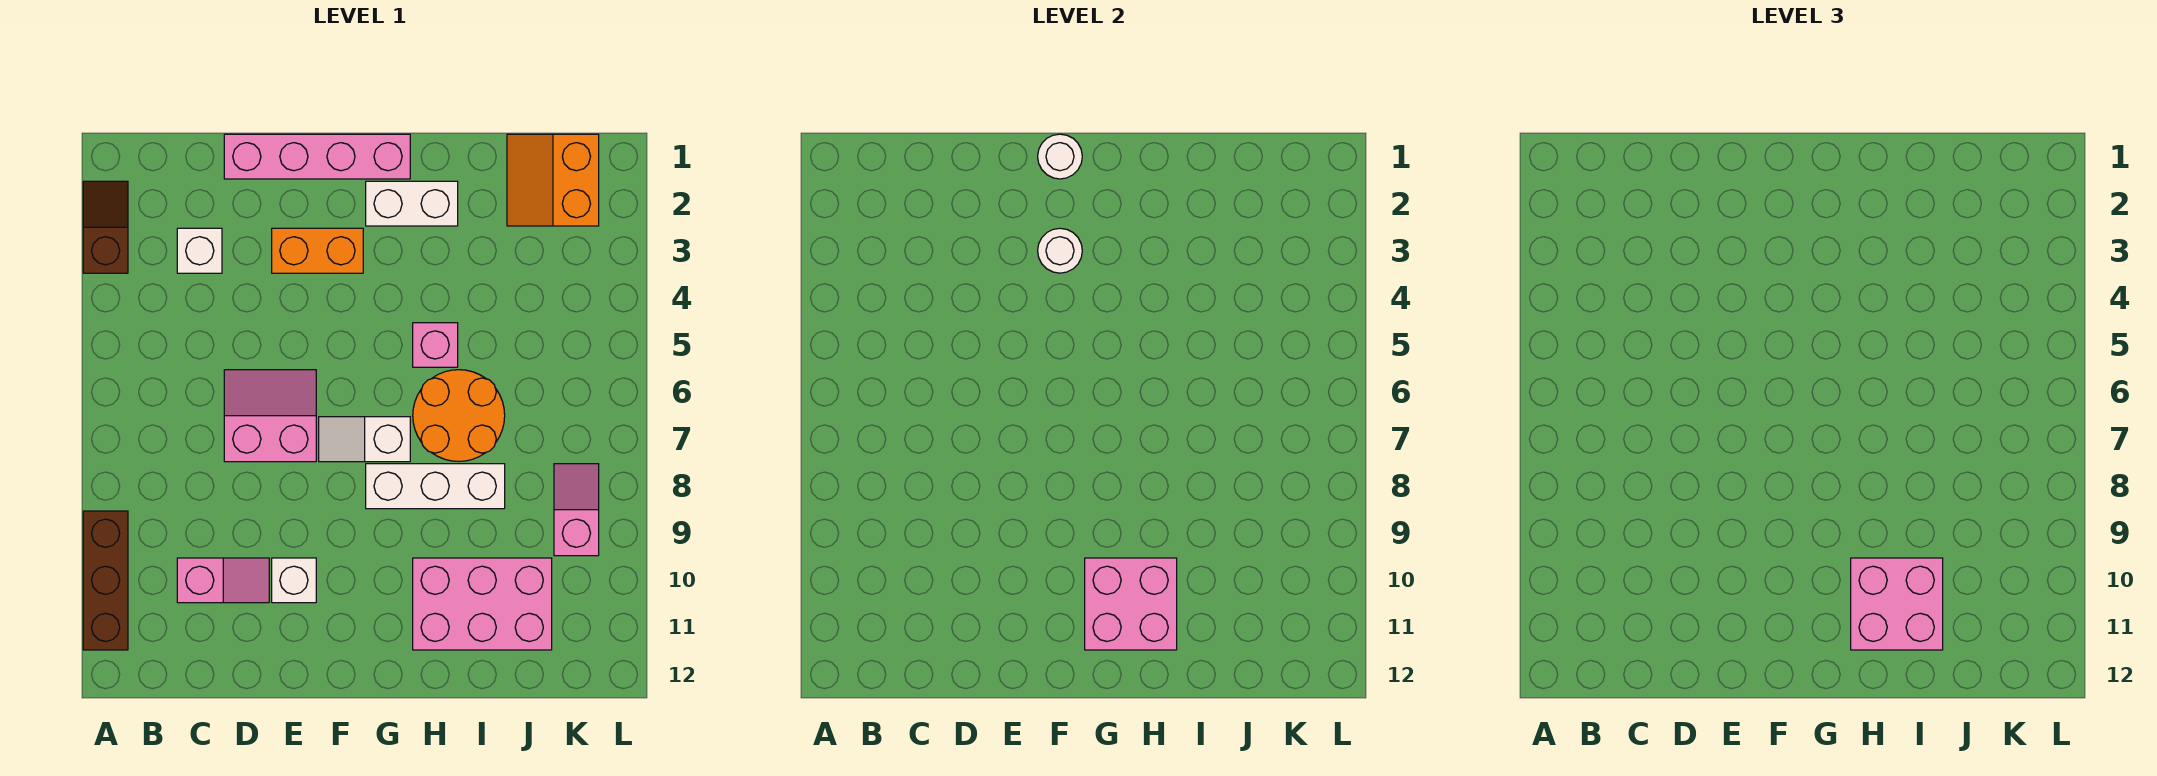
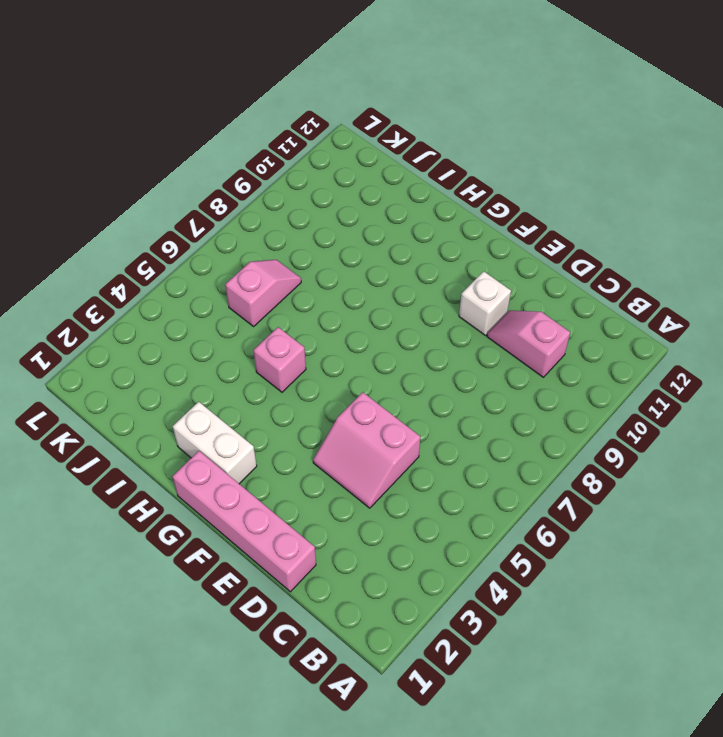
pink 2x2 slope [313,392,420,508] -> pink 2x2 slope moved to [224,370,316,462]
pink 1x2 slope [225,260,301,326] -> pink 1x2 slope turned to [554,464,599,556]
none -> brown 1x2 slope [83,181,128,273]
none -> brown 1x3 brick [83,511,128,650]
none -> white 1x1 brick [177,228,222,273]

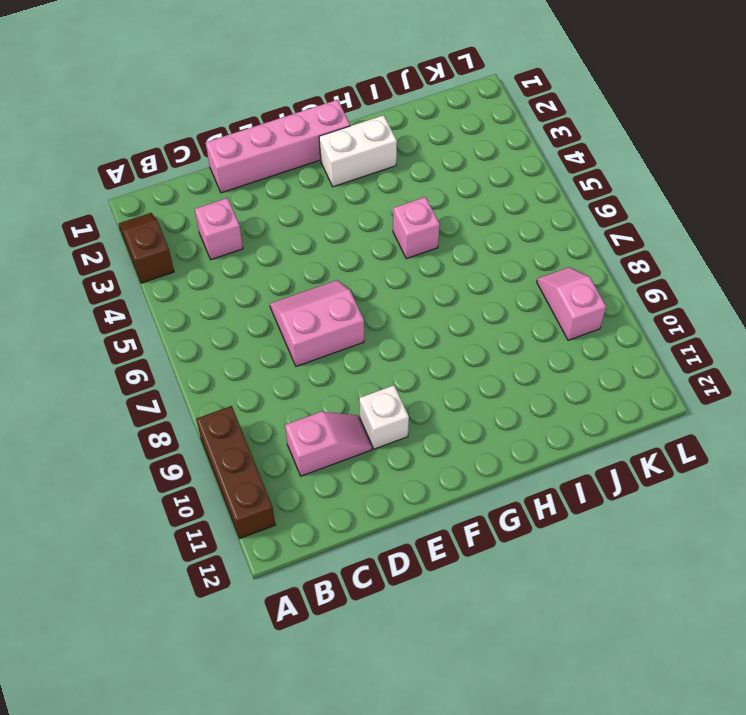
pink 1x1 brick [195,198,243,260] -> white 1x1 brick [177,228,222,273]
none -> orange 1x2 brick [272,228,363,273]
none -> white 1x2 slope [319,417,410,462]
none -> white 1x3 brick [366,464,505,509]

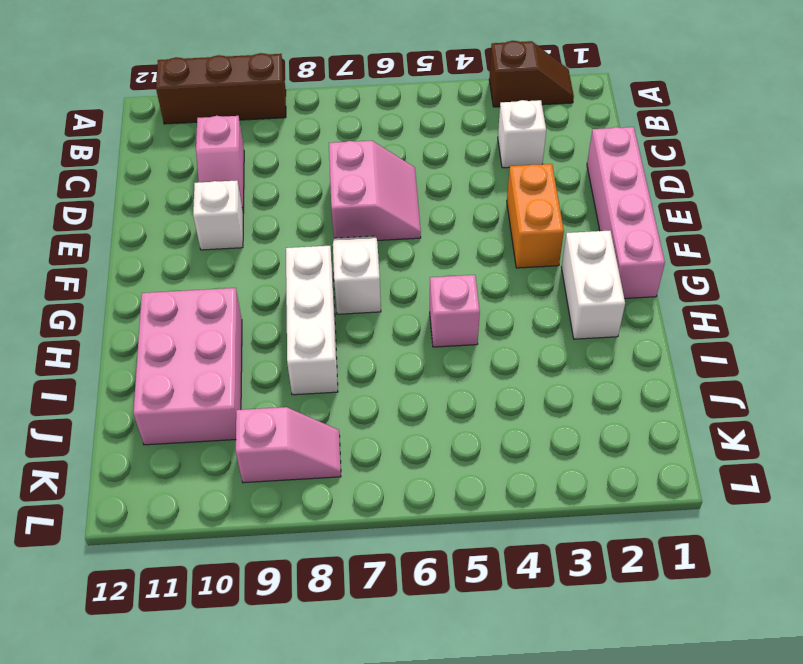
none -> orange 2x2 round brick [413,370,505,462]
none -> orange 2x2 slope [507,134,599,226]
none -> white 1x1 round brick [1038,134,1082,179]

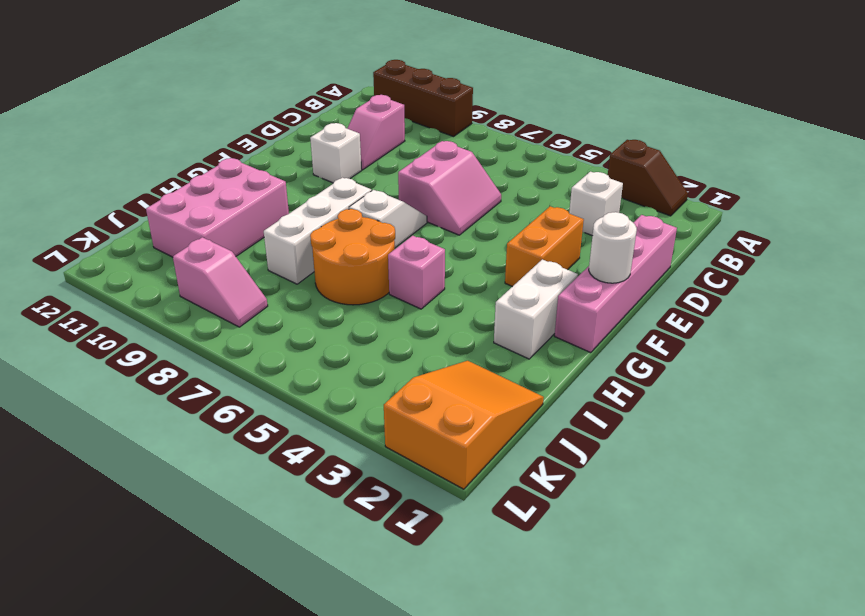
orange 2x3 slope [384,361,544,489] -> orange 2x2 slope [507,134,599,226]
none -> white 1x1 round brick [1038,228,1082,273]
none -> pink 2x2 brick [1085,558,1177,650]
none -> pink 2x2 brick [1851,558,1943,650]

